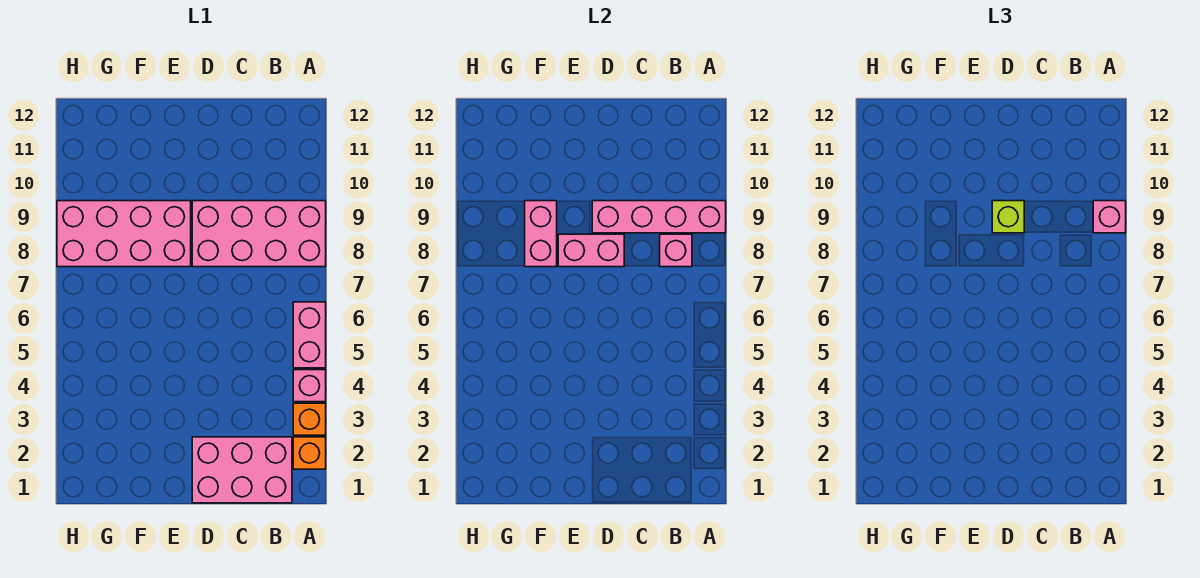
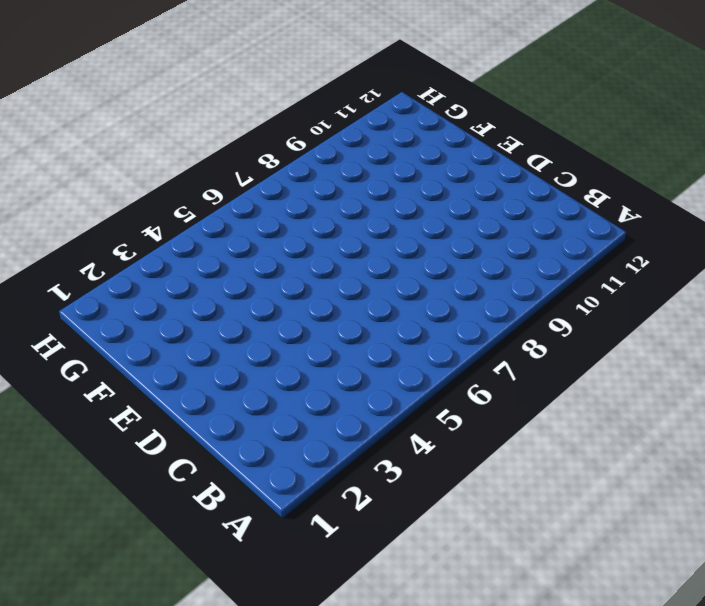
none -> orange 1x1 brick [293,437,326,469]
none -> orange 1x1 brick [293,403,326,435]
none -> pink 1x1 brick [293,370,326,402]

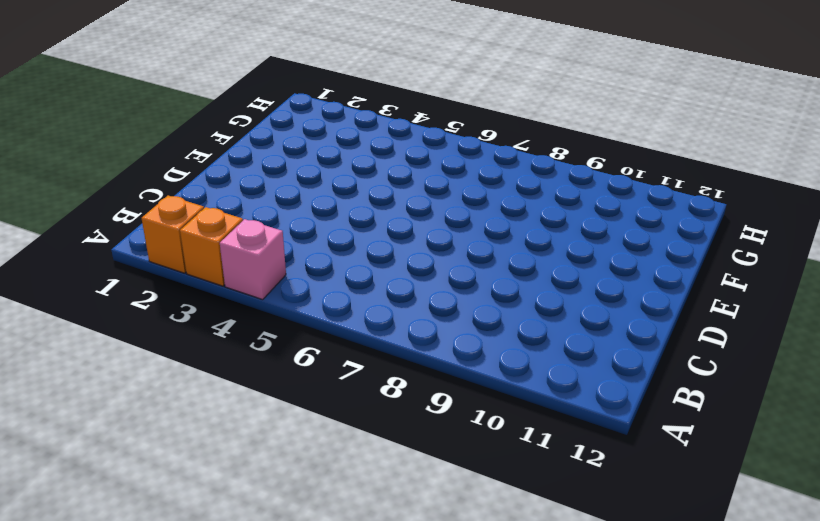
none -> pink 1x2 brick [293,302,326,368]
none -> pink 2x4 brick [192,201,326,267]
none -> pink 2x3 brick [192,437,292,503]

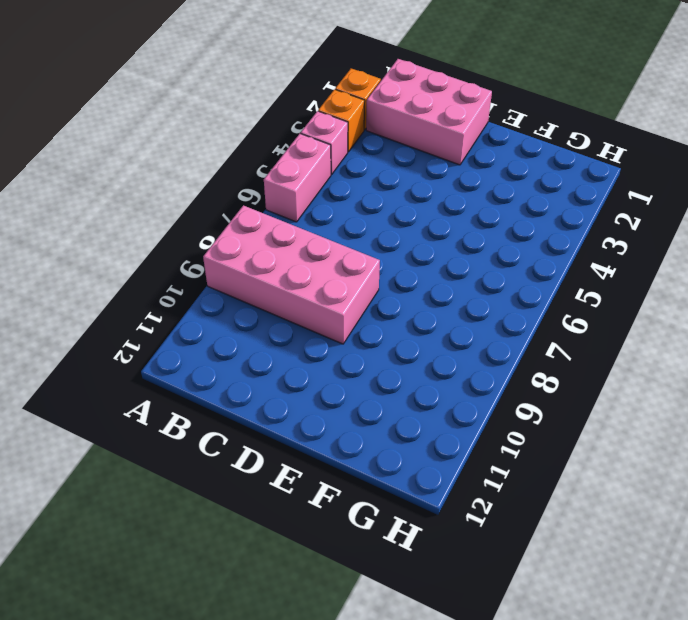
none -> pink 2x4 brick [57,201,191,267]
none -> pink 1x4 brick [592,201,726,233]
none -> pink 1x1 brick [660,234,692,267]

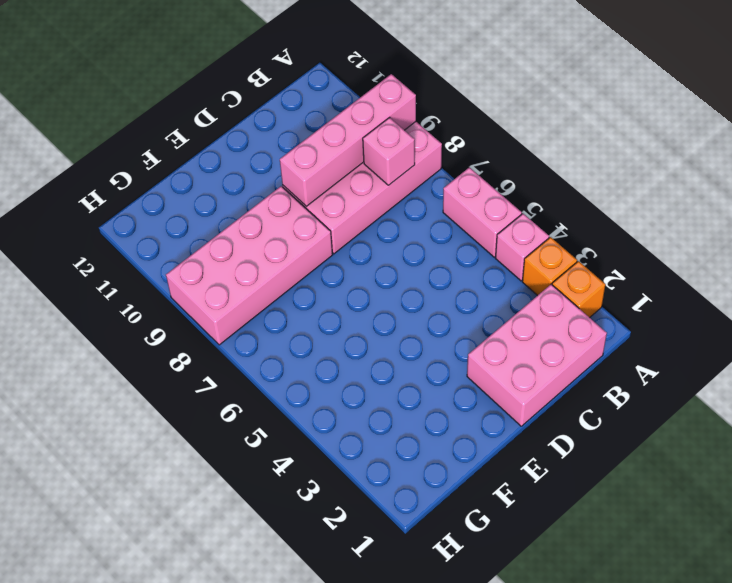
none -> pink 1x2 brick [558,234,624,267]
none -> pink 1x2 brick [525,201,557,267]
none -> pink 1x1 brick [1093,201,1126,233]

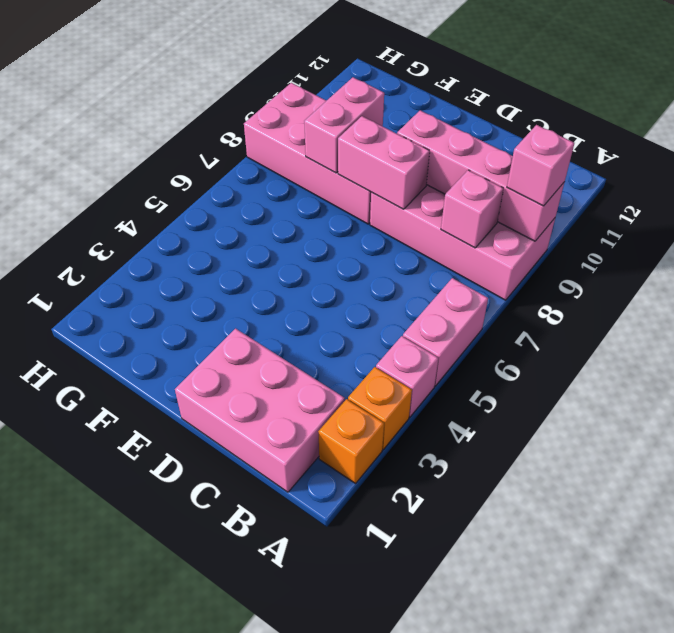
none -> lime 1x1 brick [992,201,1024,233]

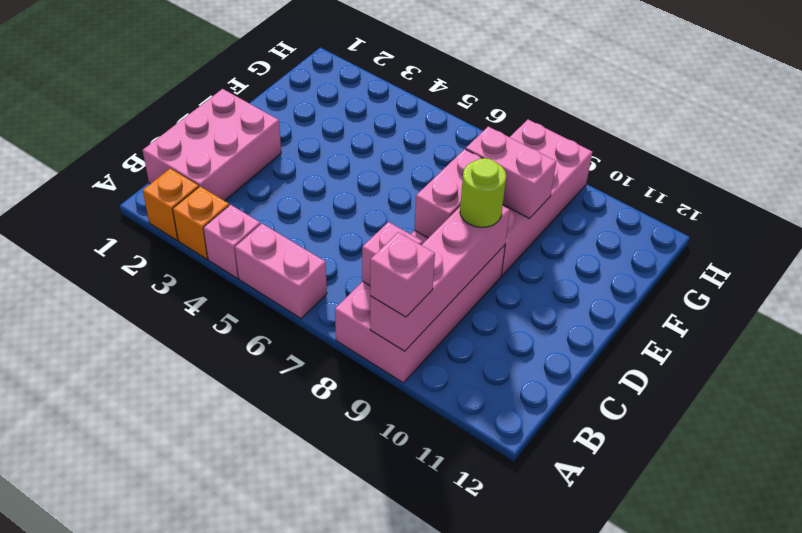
lime 1x1 round brick [460,158,506,227] -> lime 1x1 brick [992,201,1024,233]

